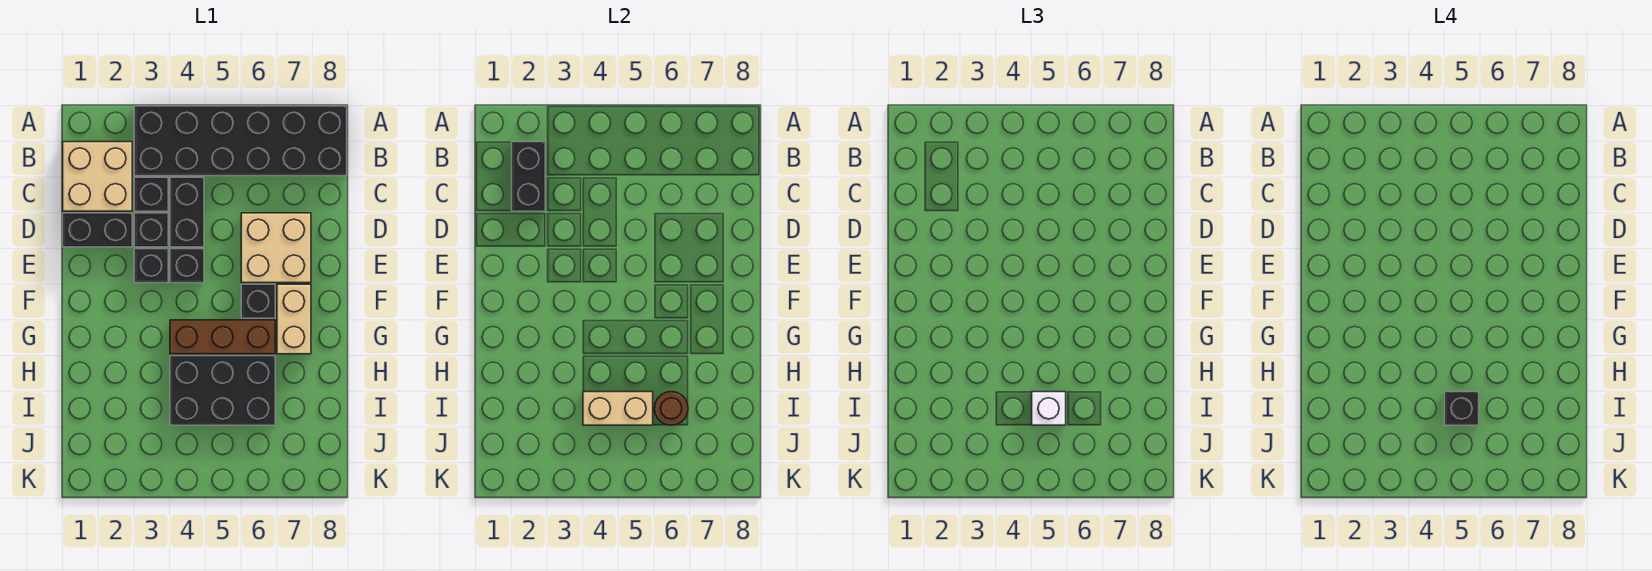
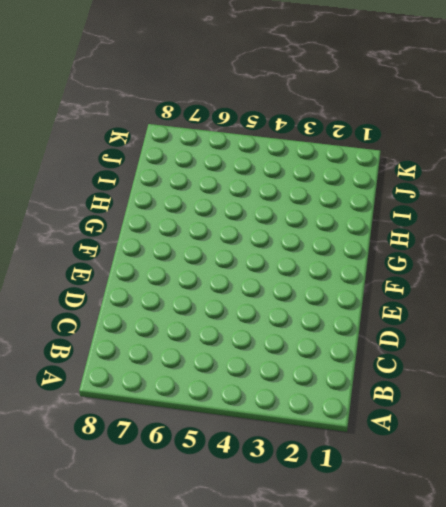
none -> black 2x6 brick [134,106,347,176]
none -> tan 2x2 brick [63,142,132,211]
none -> black 1x1 brick [134,177,168,211]

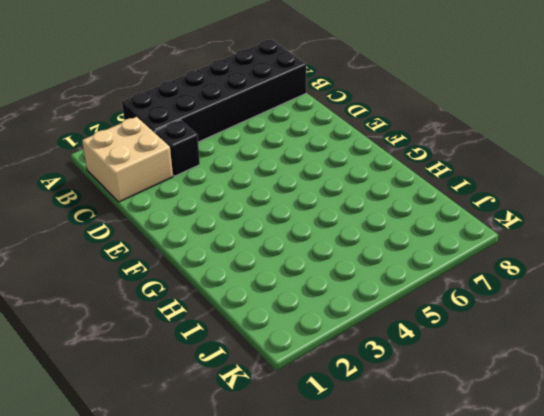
none -> black 1x2 brick [170,177,204,247]
none -> black 1x2 brick [63,213,132,247]
none -> black 1x1 brick [134,213,168,247]

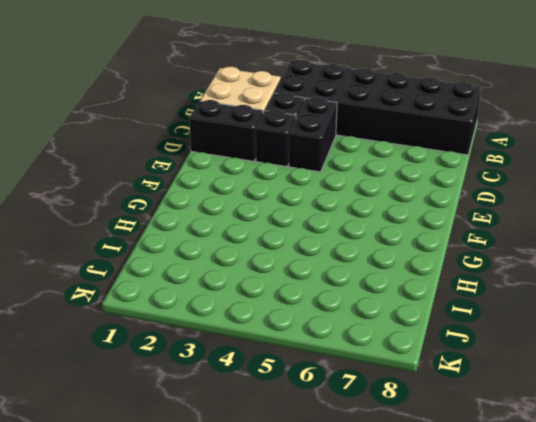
none -> tan 2x2 brick [241,213,311,283]
none -> black 1x1 brick [134,249,168,283]
none -> black 1x1 brick [170,249,204,283]

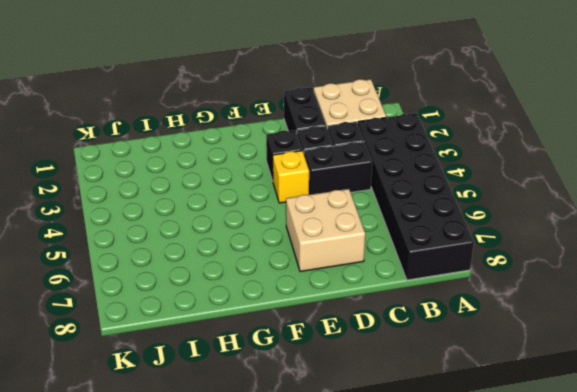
yellow 1x1 brick [273,151,309,203] -> black 1x1 brick [170,249,204,283]
none -> black 1x1 brick [241,284,275,318]
none -> tan 1x2 brick [277,284,311,354]
none -> brown 1x3 brick [170,320,275,354]

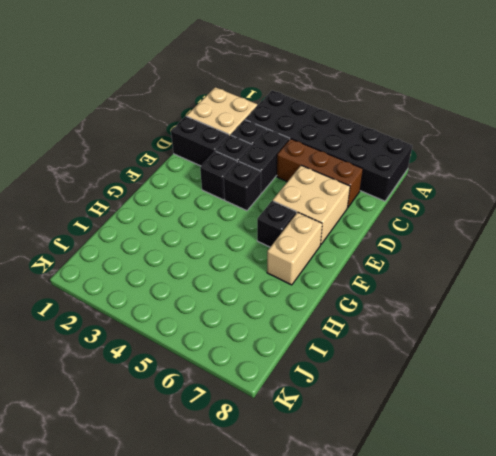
brown 1x3 brick [277,139,363,208] -> brown 1x3 brick moved to [170,320,275,354]
none -> black 2x3 brick [170,356,275,425]
none -> black 1x2 brick [512,142,545,211]
none -> tan 1x2 brick [583,392,653,425]

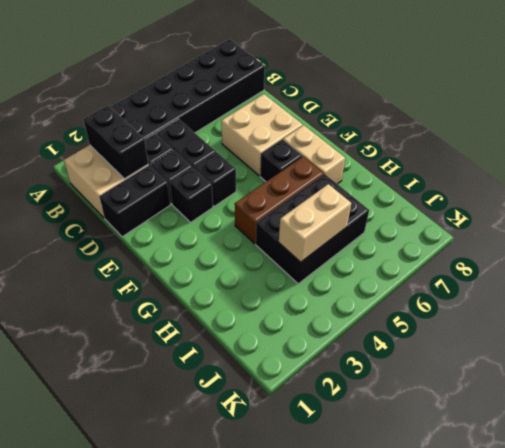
none -> brown 1x1 round brick [654,392,688,425]
none -> white 1x1 brick [1032,392,1066,425]
none -> black 1x1 brick [1445,392,1479,425]

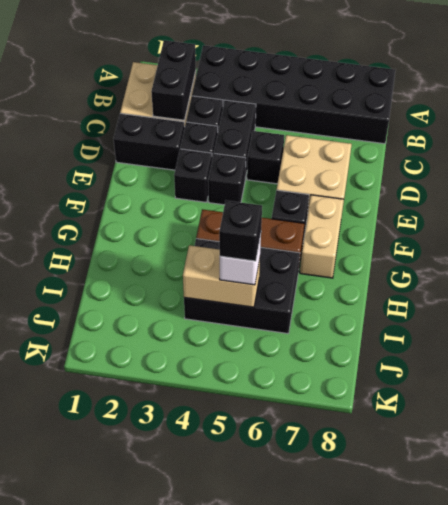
black 1x1 brick [247,131,284,184] -> none
none -> brown 1x1 round brick [654,392,688,425]

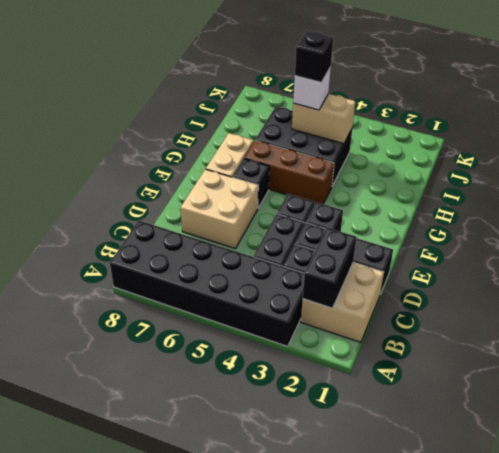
none -> brown 1x1 round brick [654,392,688,425]

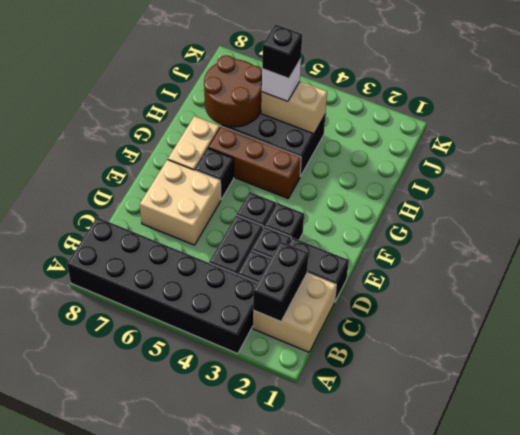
brown 2x2 round brick [204,55,262,127] -> brown 1x1 round brick [654,392,688,425]

